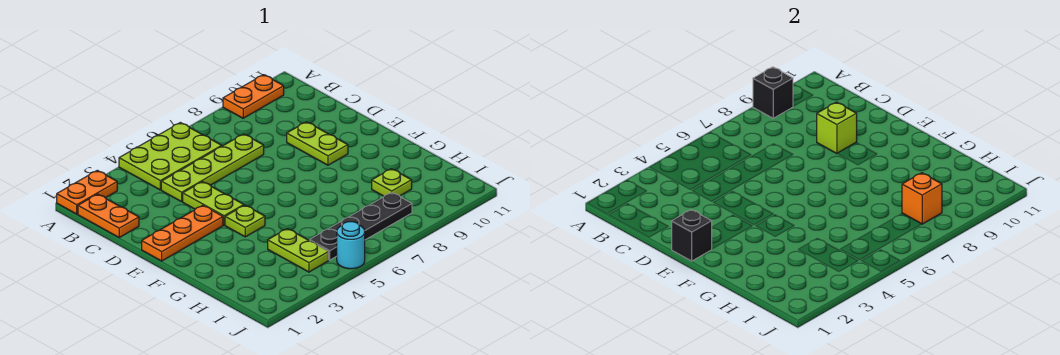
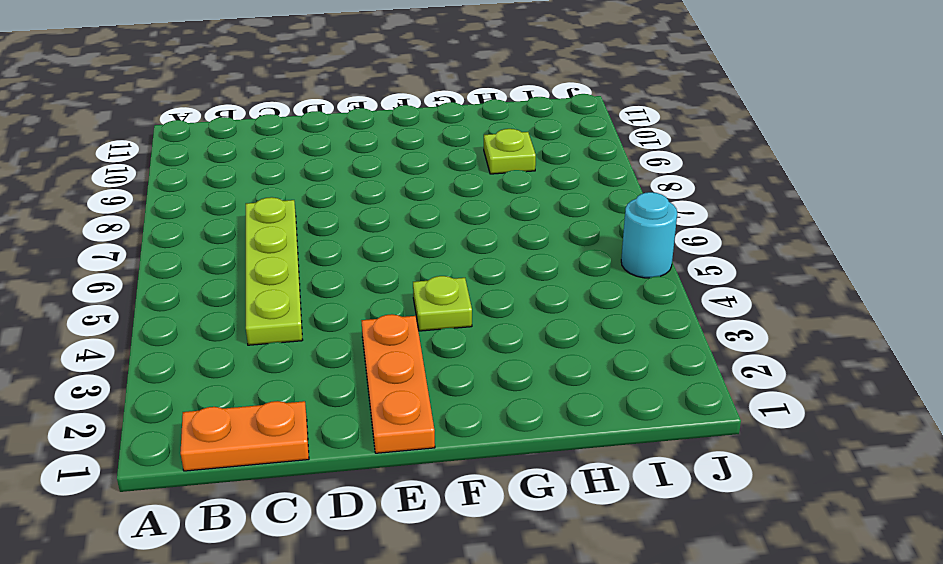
none -> orange 1x2 plate [57,170,117,214]
none -> lime 2x3 plate [119,123,222,190]
none -> orange 1x2 plate [223,75,284,118]

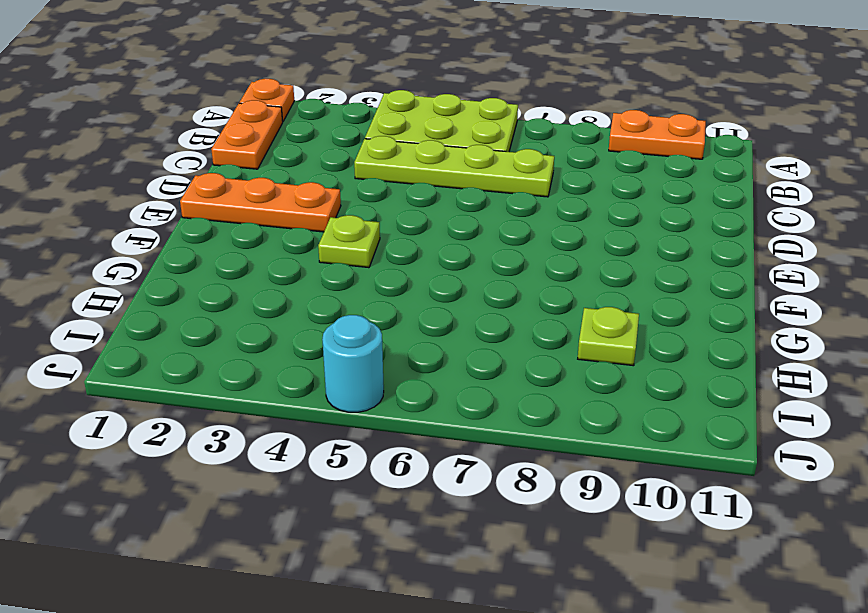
orange 1x1 plate [239,79,294,121] -> orange 1x2 plate [57,170,117,214]
none -> lime 1x2 plate [183,182,244,225]
none -> lime 1x2 plate [287,122,348,165]
none -> lime 1x2 plate [268,229,329,272]

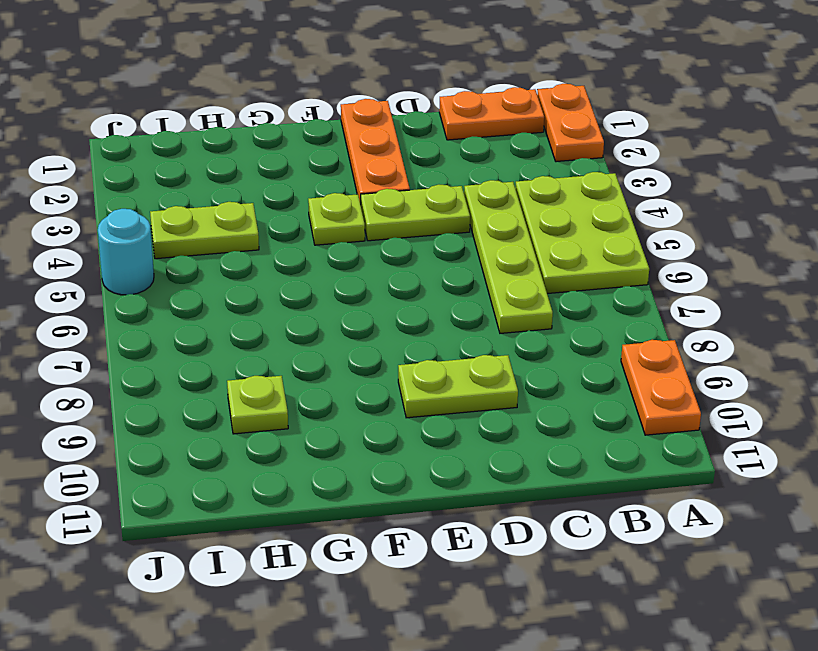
none -> black 1x4 plate [310,192,412,260]
none -> black 1x1 brick [753,67,793,118]
none -> lime 1x1 brick [817,102,857,154]

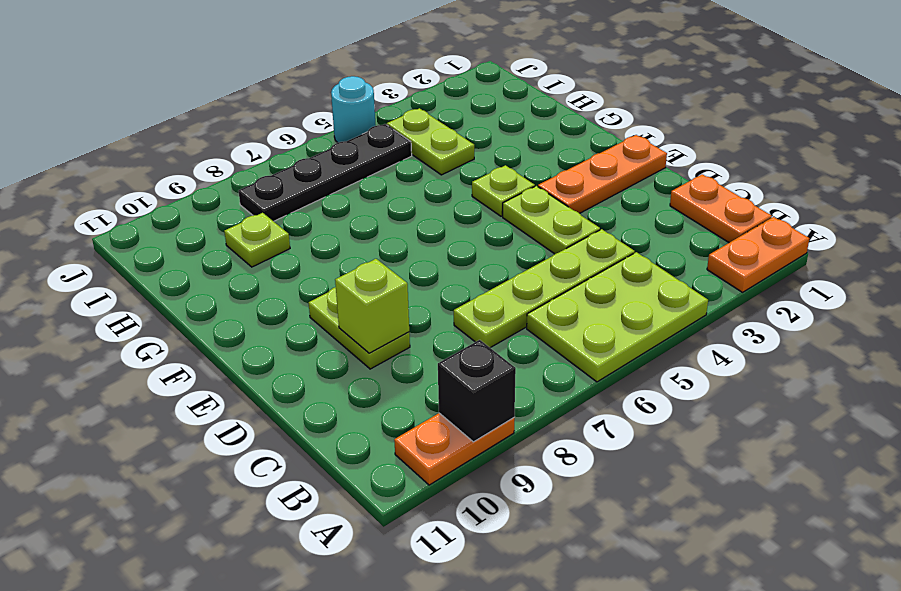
none -> black 1x1 brick [672,210,712,261]
none -> orange 1x1 brick [902,173,942,224]

